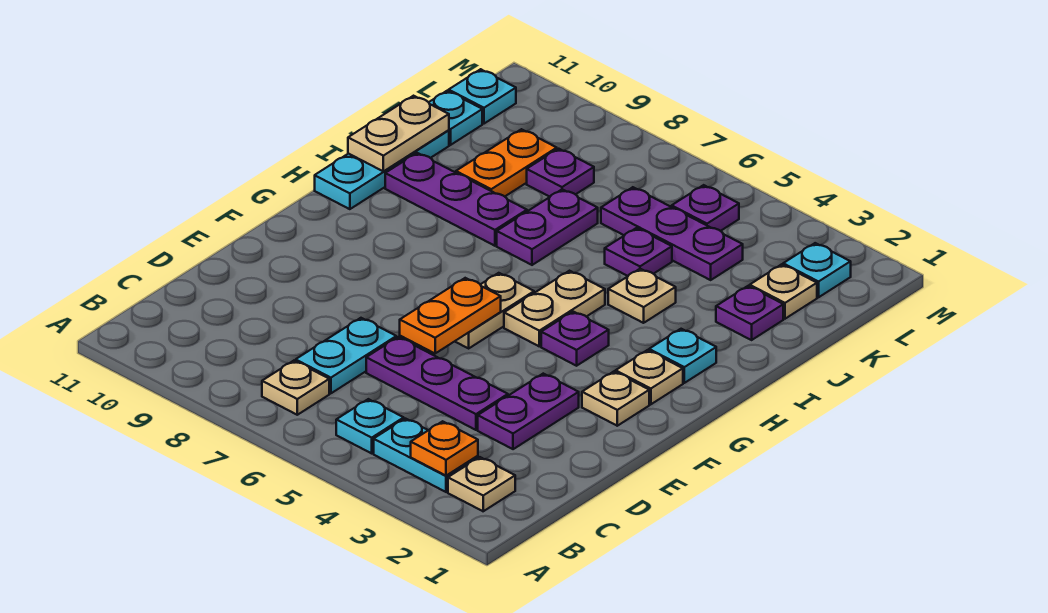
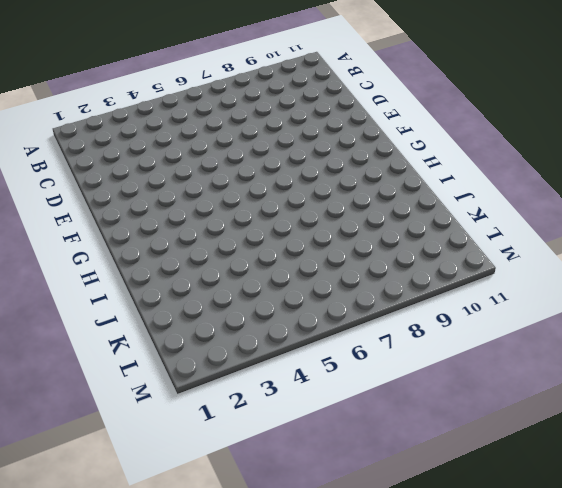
none -> tan 1x1 plate [448,457,515,511]
none -> cyan 1x2 plate [374,419,478,492]
none -> cyan 1x1 plate [336,399,404,453]
none -> tan 1x1 plate [262,361,329,415]

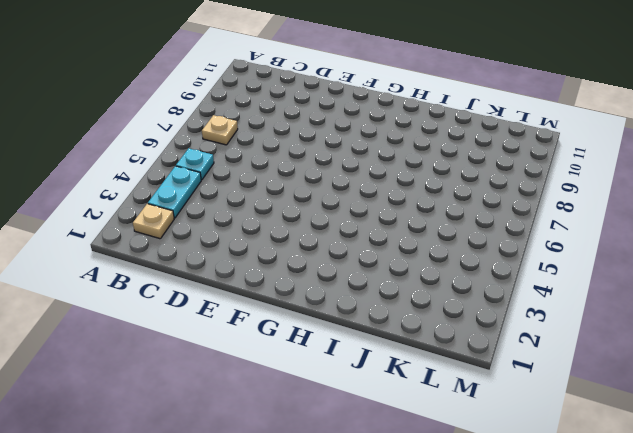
none -> cyan 1x2 plate [296,318,396,393]
none -> purple 1x2 plate [478,374,579,449]
none -> purple 1x3 plate [366,337,508,430]
none -> tan 1x1 plate [582,372,649,426]

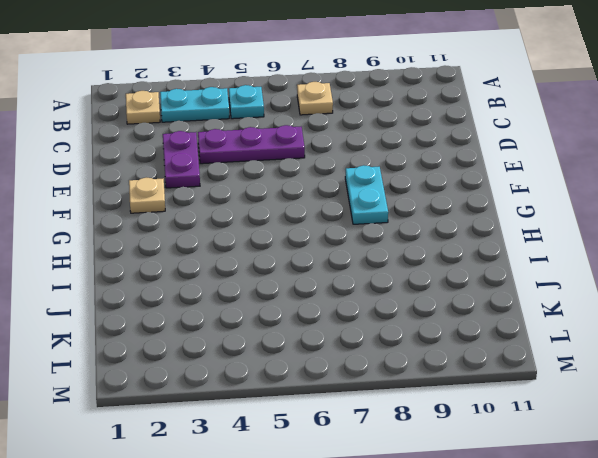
cyan 1x2 plate [345,165,388,224] -> cyan 1x2 plate moved to [296,318,396,393]
none -> tan 1x2 plate [455,273,534,348]
none -> tan 1x1 plate [616,350,683,404]
none -> purple 1x1 plate [541,312,609,366]
none -> tan 1x2 plate [504,271,605,346]

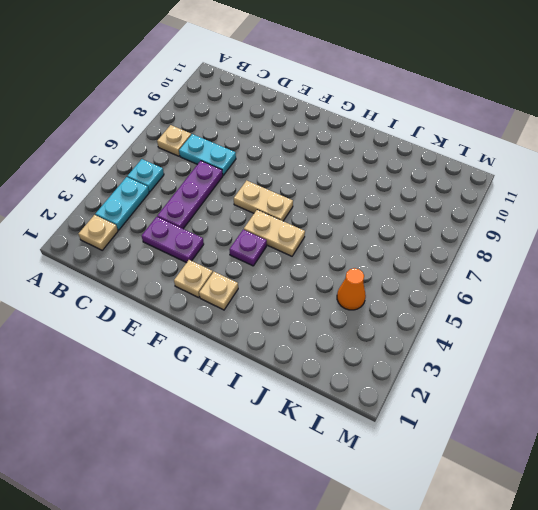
orange 1x1 cone [337,268,366,310] -> purple 1x3 plate [601,187,743,280]
none -> cyan 1x1 plate [649,329,716,383]
none -> cyan 1x3 plate [315,130,449,209]
none -> tan 1x1 plate [608,269,676,323]
none -> purple 1x2 plate [497,189,598,265]

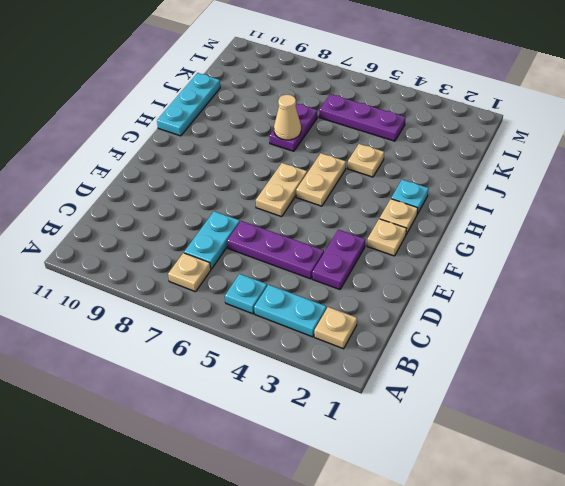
tan 1x1 cone [274,95,301,140] -> none
none -> purple 1x1 plate [541,312,609,366]
none -> purple 1x3 plate [385,153,527,246]
none -> purple 1x1 plate [716,286,783,340]
none -> purple 1x1 plate [605,228,672,276]

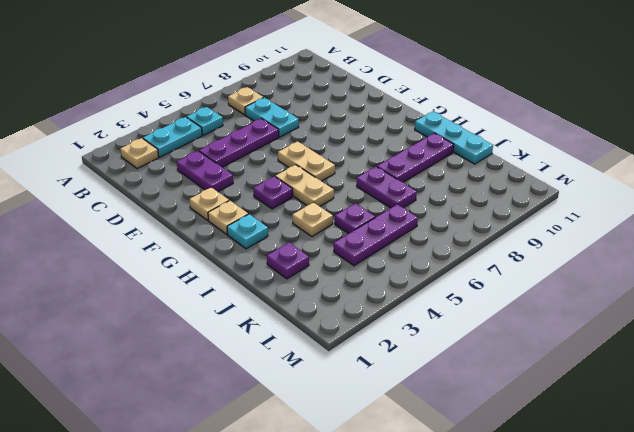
none -> orange 1x2 plate [456,129,557,196]
none -> tan 1x1 plate [750,264,817,319]
none -> purple 1x1 plate [527,149,594,197]
none -> cyan 1x1 plate [429,91,482,145]

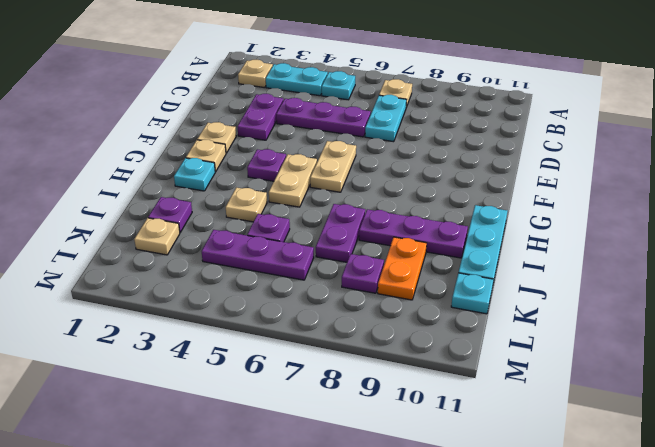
none -> cyan 1x1 plate [783,243,851,297]
none -> purple 1x1 plate [672,185,739,231]
none -> cyan 1x1 plate [449,69,516,124]
none -> orange 1x1 plate [411,421,478,476]

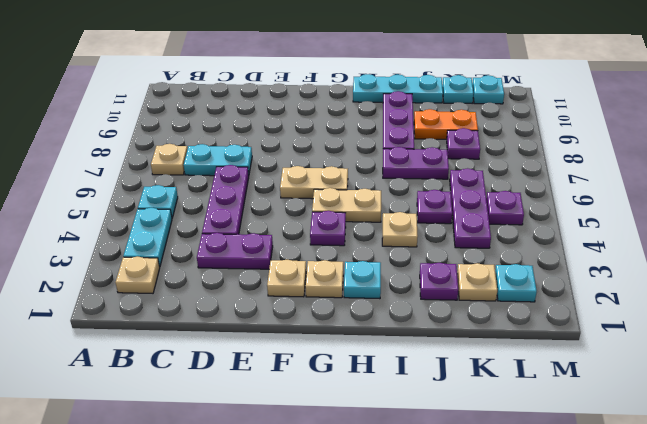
none -> orange 1x1 plate [411,421,478,476]
none -> orange 1x2 plate [400,278,501,353]
none -> tan 1x2 plate [348,96,449,171]

